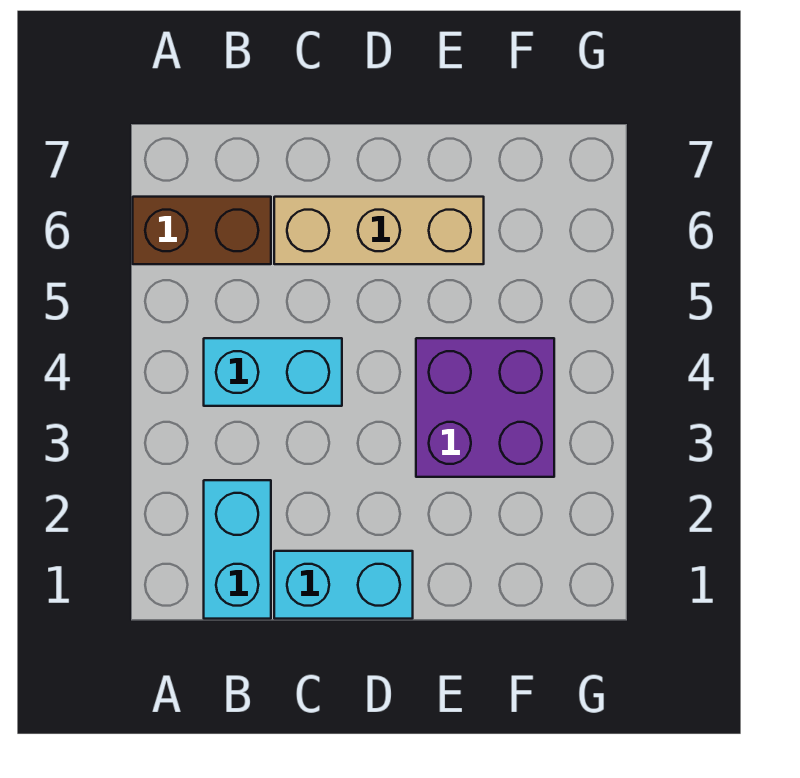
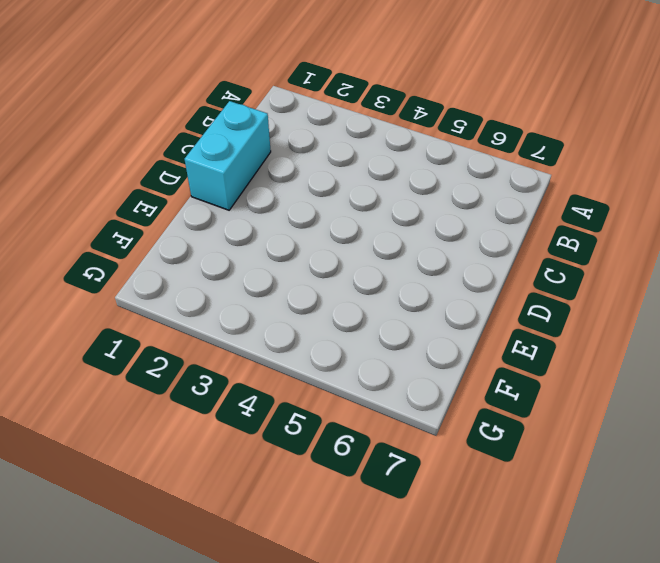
none -> brown 1x2 brick [133,197,271,264]
none -> cyan 1x2 brick [204,480,271,619]

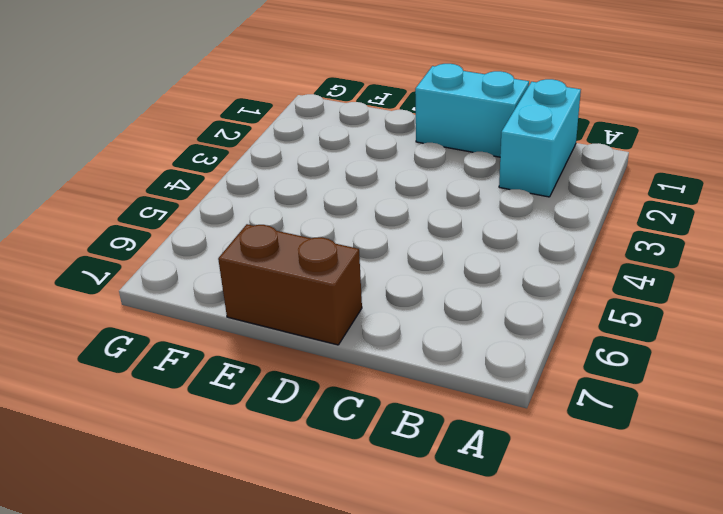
brown 1x2 brick [218,224,362,345] -> brown 1x2 brick moved to [133,197,271,264]
none -> cyan 1x2 brick [204,338,342,406]
none -> tan 1x3 brick [274,197,484,264]

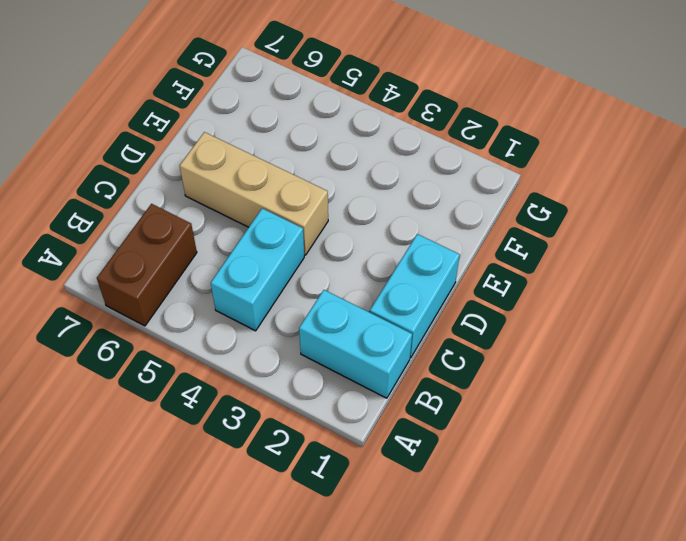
tan 1x3 brick [180,132,328,255] -> tan 1x3 brick turned to [274,197,484,264]
none -> purple 2x2 brick [416,338,554,477]

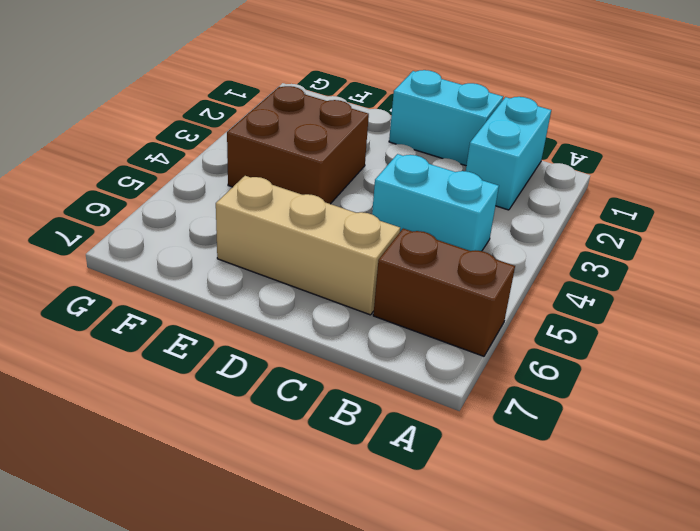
brown 2x2 brick [227,86,369,204] -> purple 2x2 brick [416,338,554,477]

